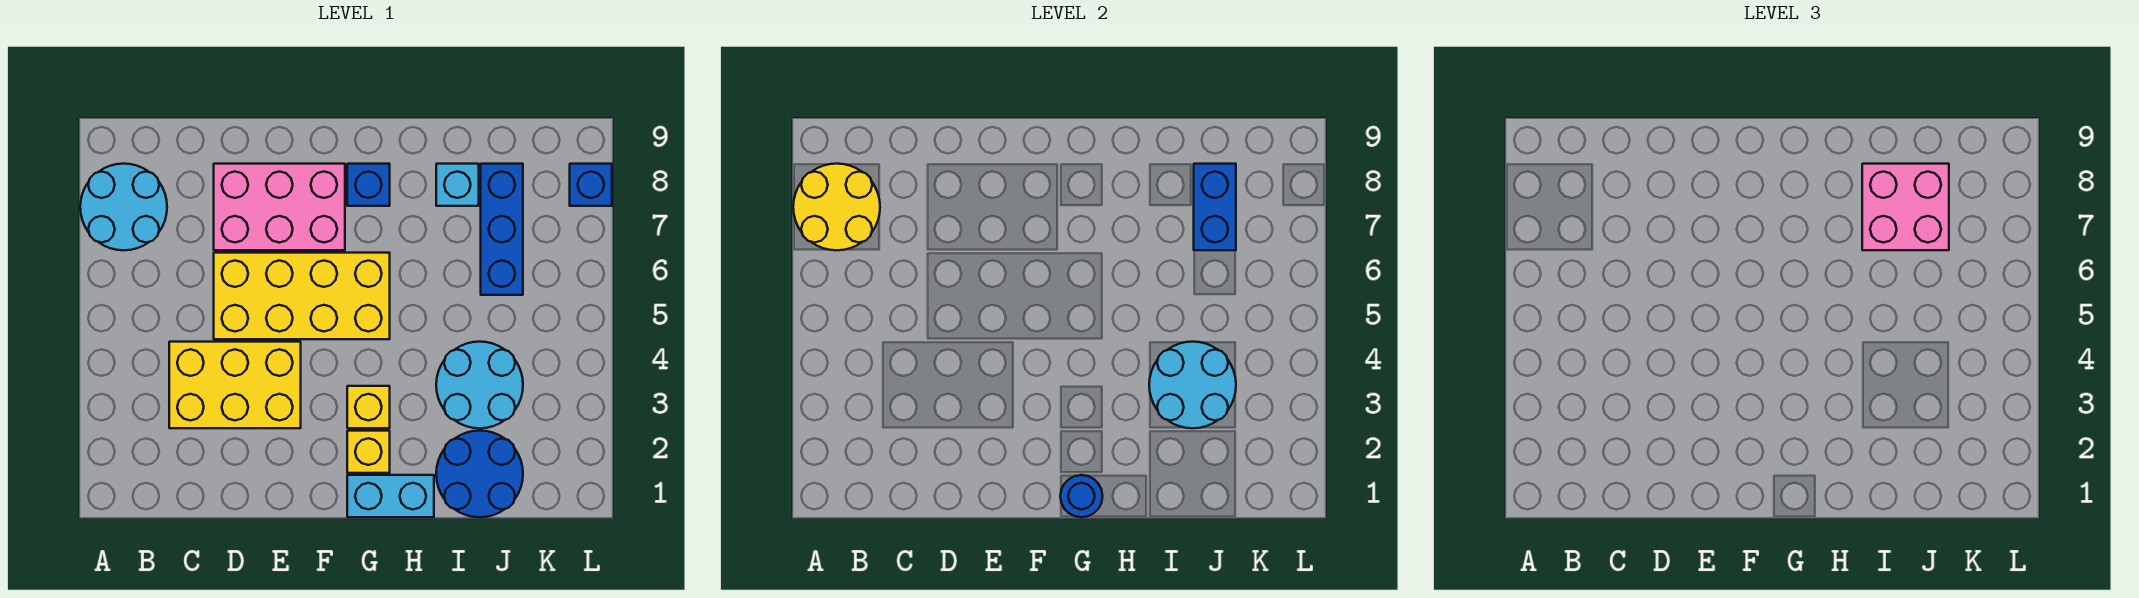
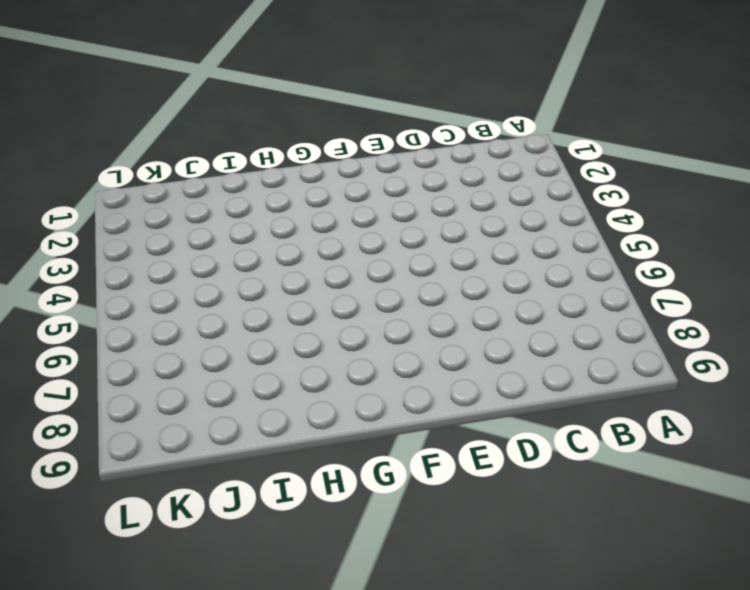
none -> cyan 2x2 round brick [80,164,167,250]
none -> yellow 2x3 brick [169,342,301,428]
none -> yellow 2x4 brick [214,253,390,339]

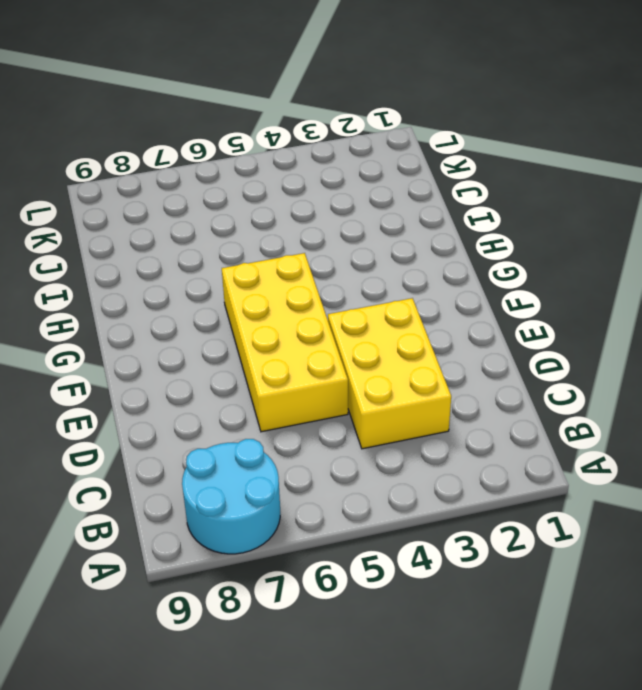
none -> pink 2x3 brick [214,164,345,250]
none -> cyan 1x2 brick [347,475,434,517]
none -> yellow 1x1 brick [347,431,390,473]

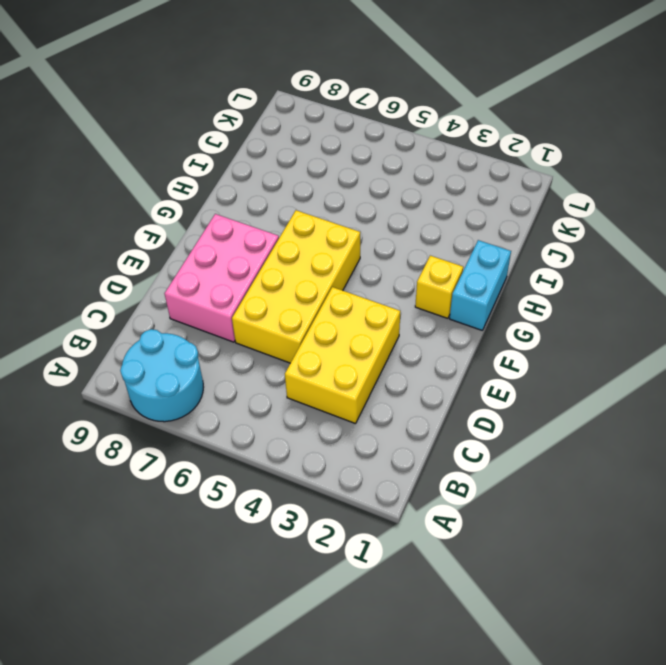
none -> yellow 1x1 brick [347,386,390,428]
none -> blue 1x1 brick [347,164,390,206]
none -> blue 2x2 round brick [436,431,523,517]

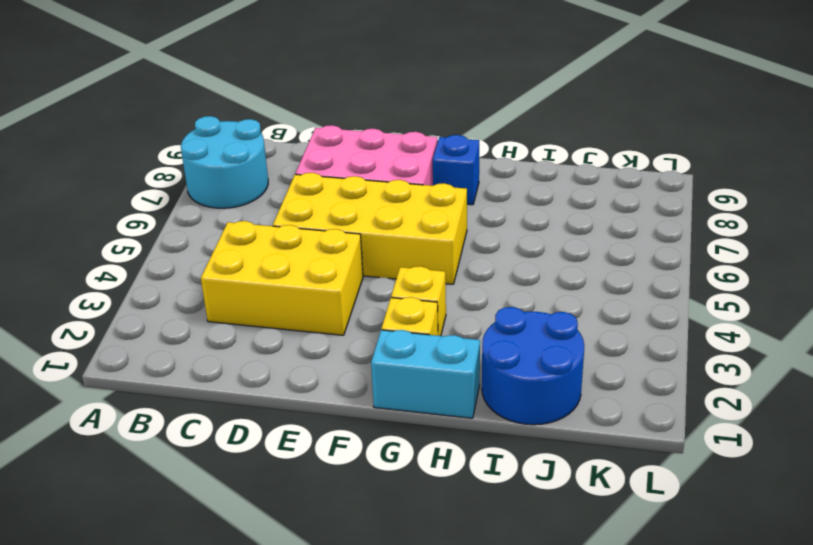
none -> cyan 2x2 round brick [436,342,523,428]
none -> cyan 1x1 brick [436,164,479,206]
none -> blue 1x3 brick [481,164,523,295]

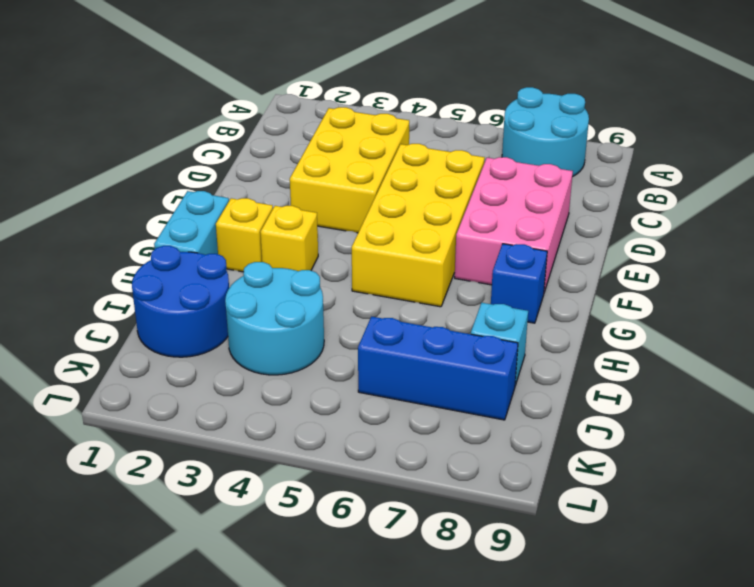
none -> blue 1x1 brick [570,164,612,206]
none -> yellow 2x2 round brick [793,164,880,250]
none -> blue 1x1 round brick [1060,475,1103,517]

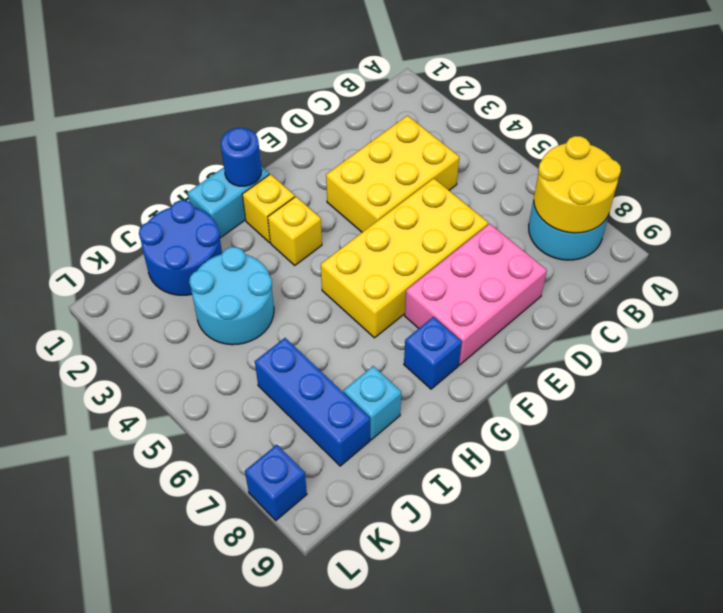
none -> cyan 2x2 round brick [1149,342,1236,428]
none -> blue 1x2 brick [1194,164,1236,250]
none -> pink 2x2 brick [1862,164,1949,250]

